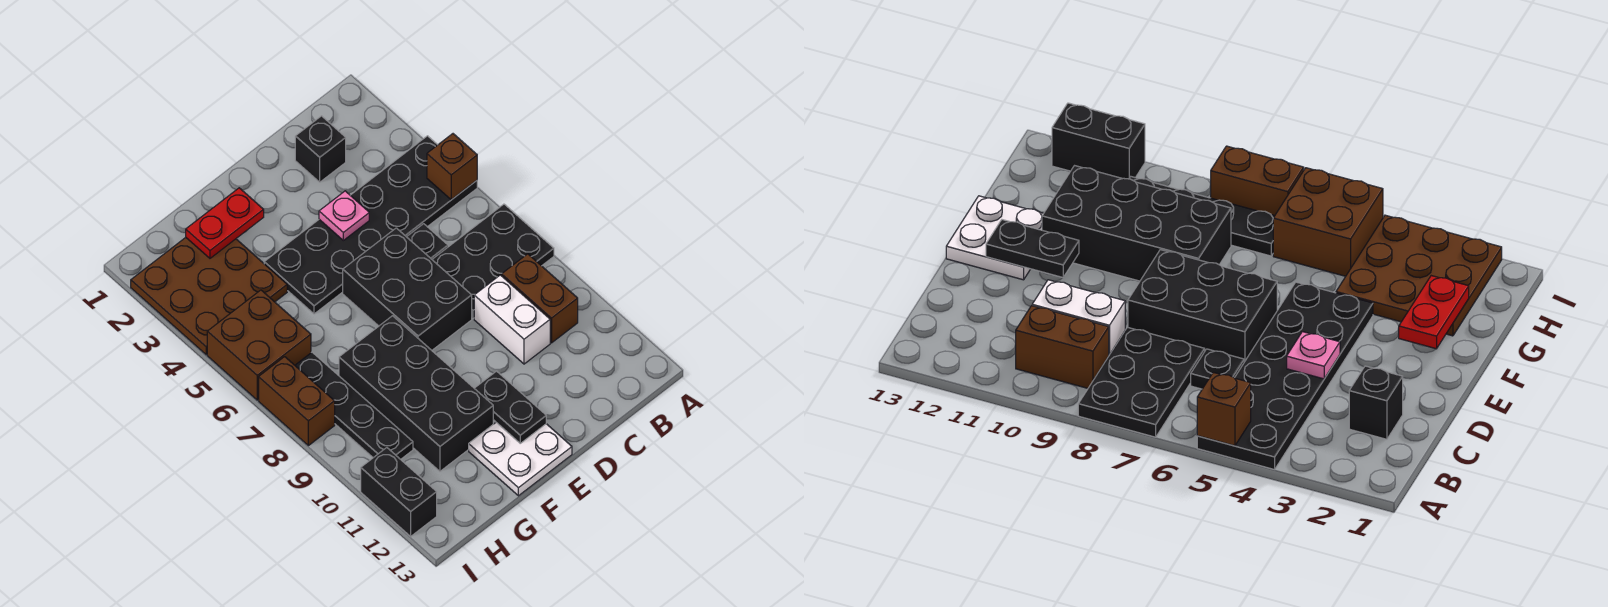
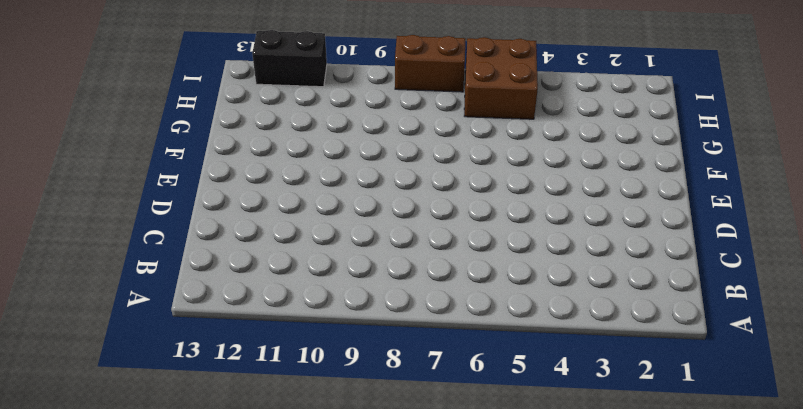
none -> black 2x6 plate [264,136,477,314]
none -> black 2x3 plate [432,204,554,318]
none -> brown 1x2 brick [502,254,578,343]

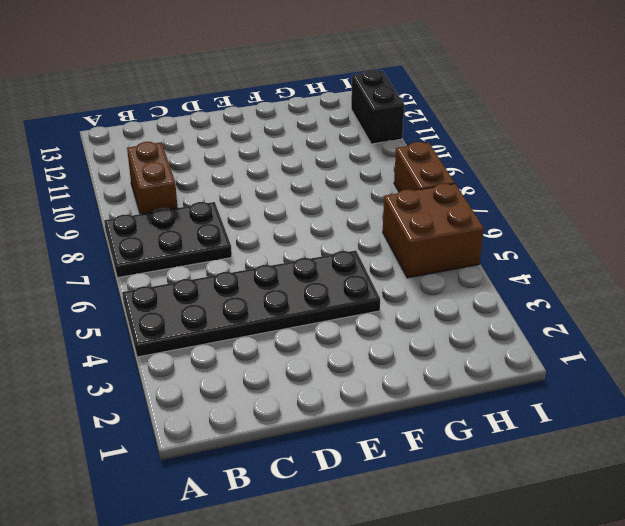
none -> black 1x1 brick [295,116,346,182]
none -> black 1x1 plate [407,224,448,259]
none -> white 1x2 brick [474,275,550,364]

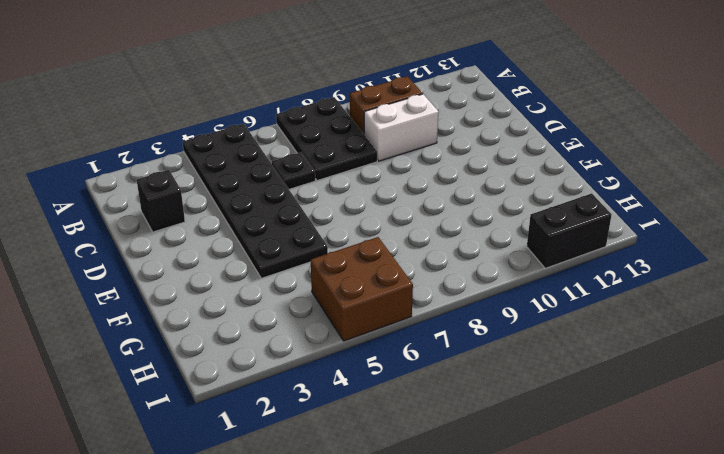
none -> black 2x3 brick [343,228,472,350]
none -> white 2x2 plate [469,423,572,496]
none -> black 2x4 brick [339,316,493,471]

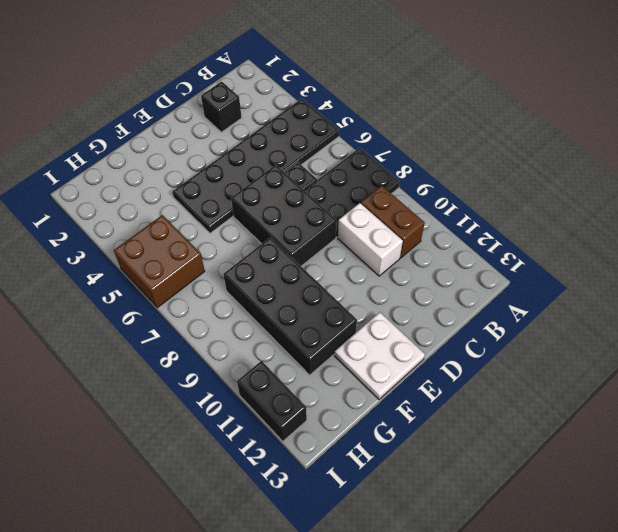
none -> brown 3x3 plate [131,238,287,355]
none -> black 1x4 plate [295,352,413,459]
none -> brown 1x2 brick [259,357,335,446]

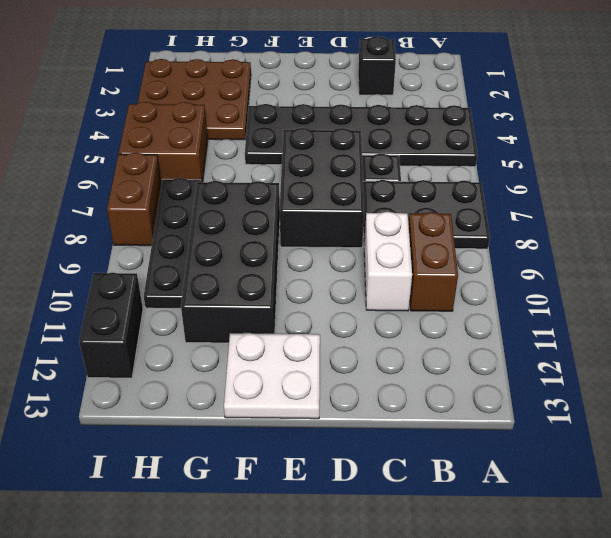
none -> brown 1x1 brick [427,134,477,200]
none -> pink 1x1 plate [319,191,369,240]
none -> black 1x2 plate [474,371,546,443]

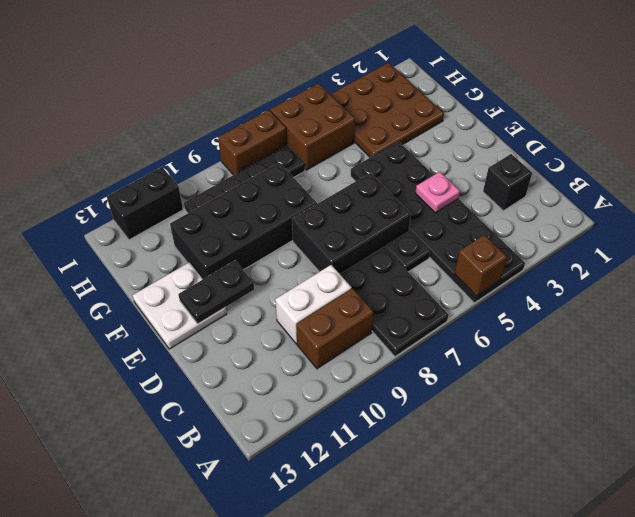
none -> red 1x2 plate [186,188,264,258]

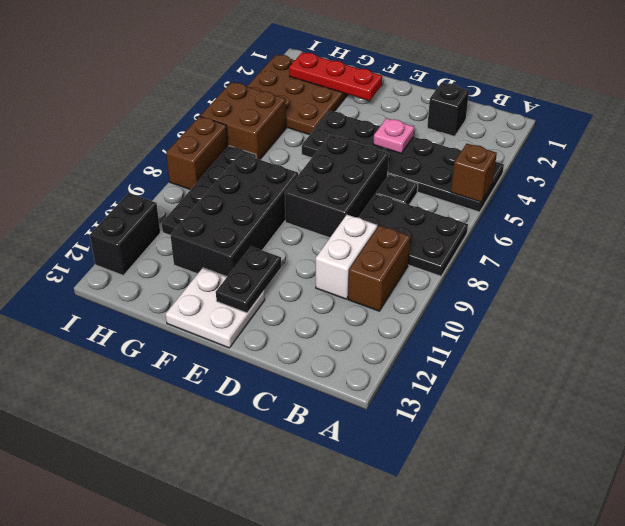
red 1x3 plate [289,52,382,101] -> red 1x2 plate [186,188,264,258]

